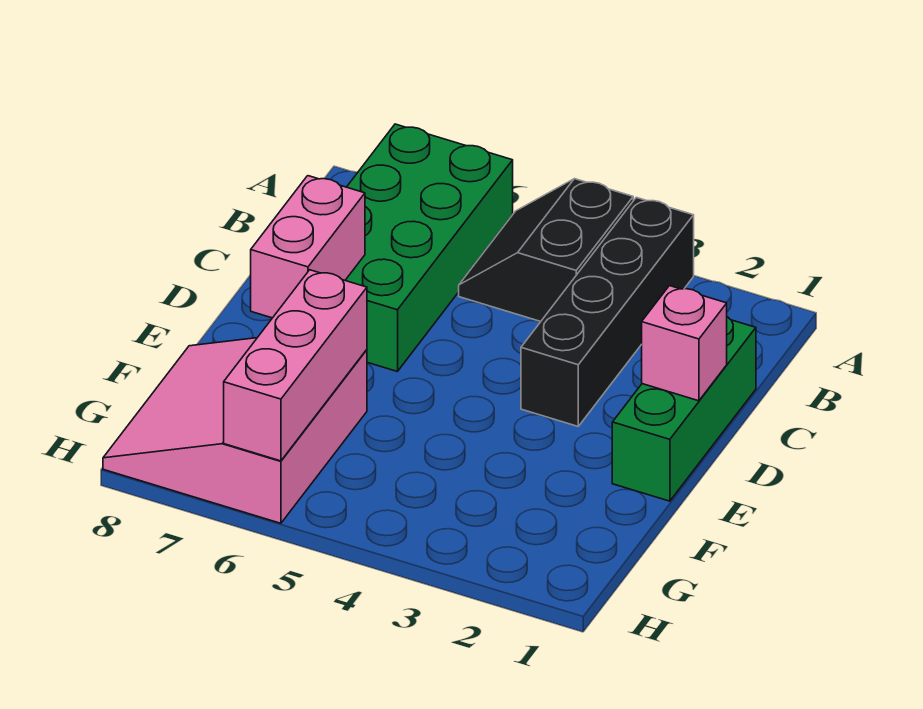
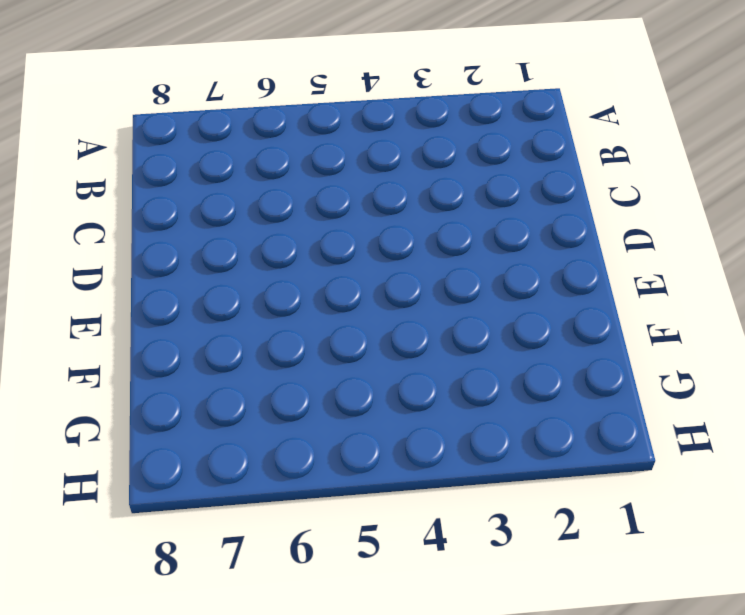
none -> black 1x4 brick [521,197,694,426]
none -> black 2x2 slope [459,179,633,322]

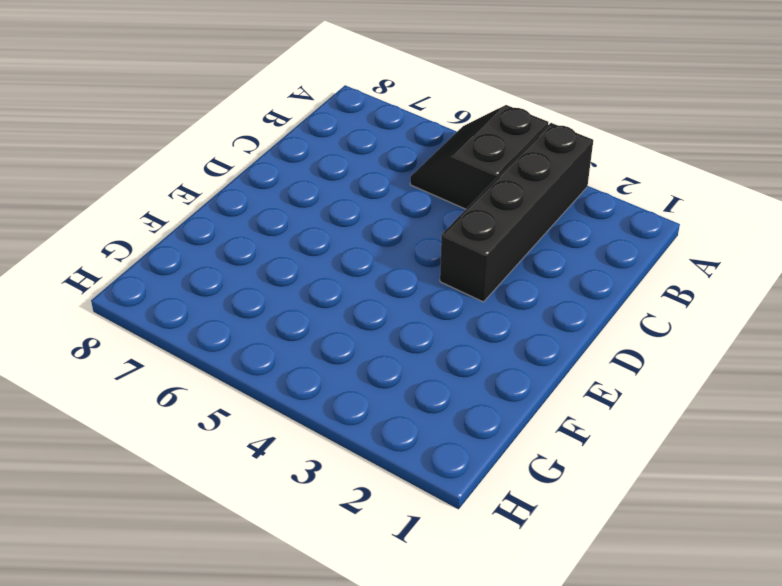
none -> green 2x4 brick [345,124,513,372]
none -> green 1x3 brick [612,317,756,501]

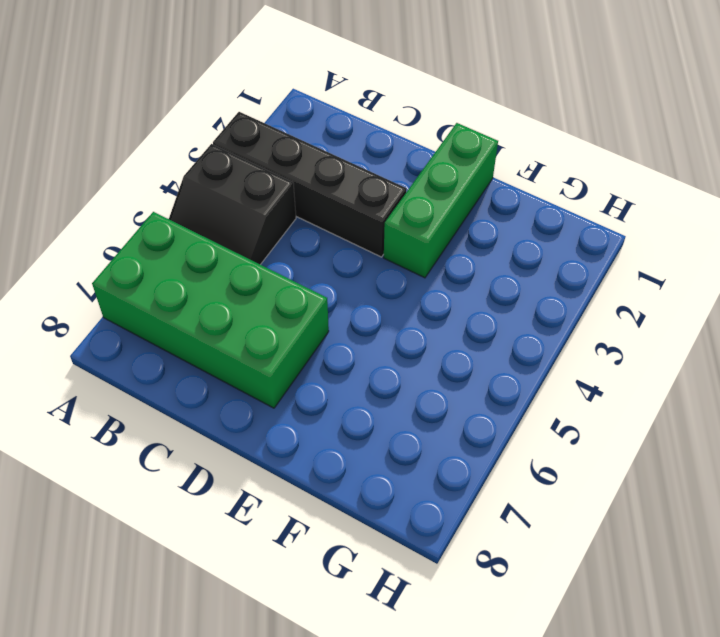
green 1x3 brick [384,123,498,278] -> green 1x3 brick turned to [612,317,756,501]
none -> pink 3x3 slope [103,338,367,523]
none -> pink 1x1 brick [642,286,727,401]

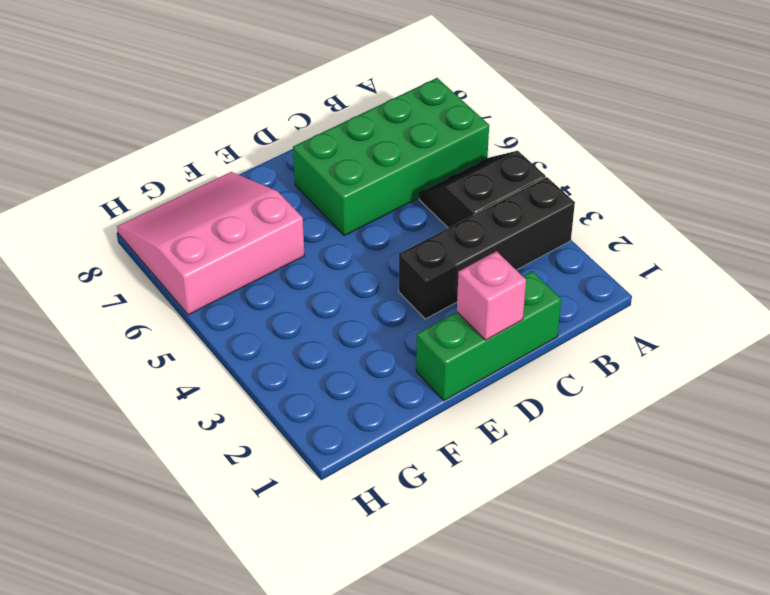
none -> pink 1x2 brick [251,176,365,318]
none -> pink 1x3 brick [224,270,367,461]

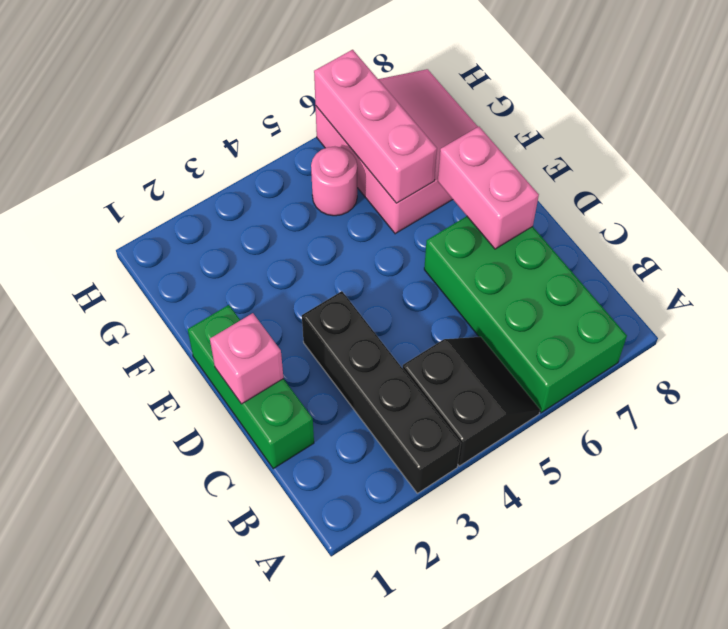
pink 1x1 round brick [311,147,357,216] -> none

